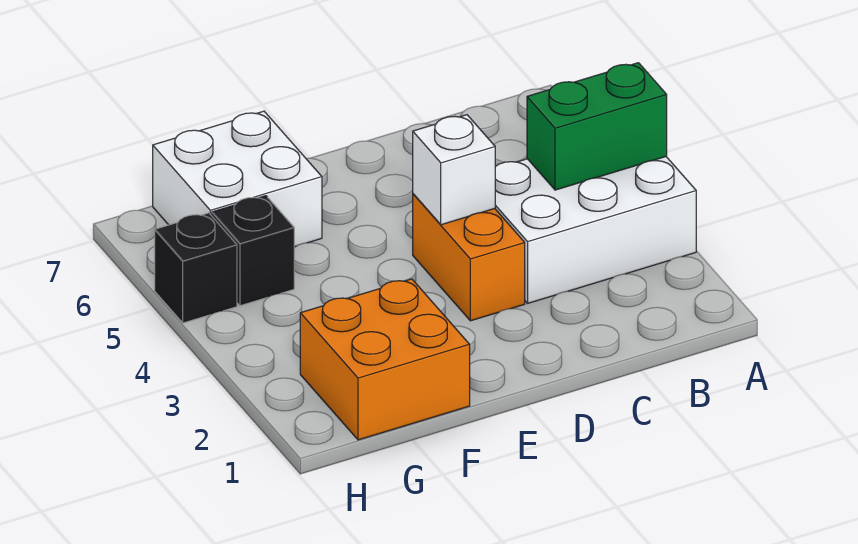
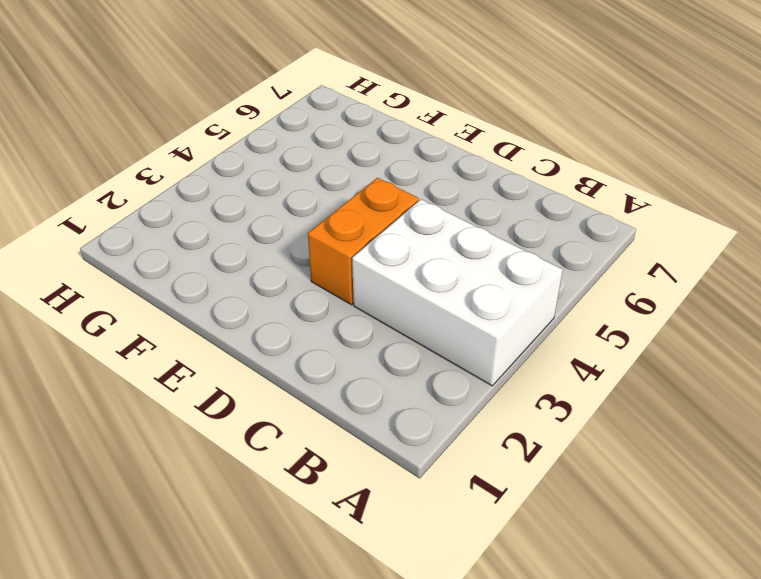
none -> orange 2x2 brick [300,279,470,440]
none -> white 2x2 brick [153,111,322,247]

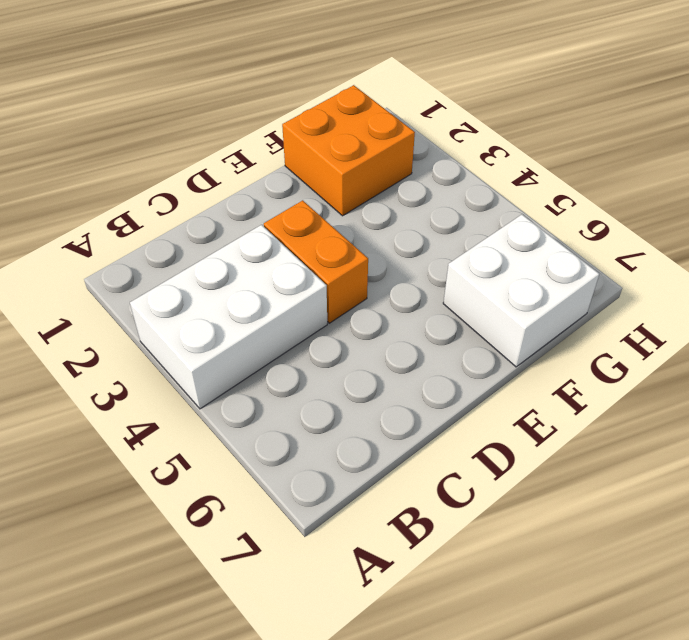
none -> black 1x1 brick [212,196,294,306]
none -> black 1x1 brick [155,213,237,323]

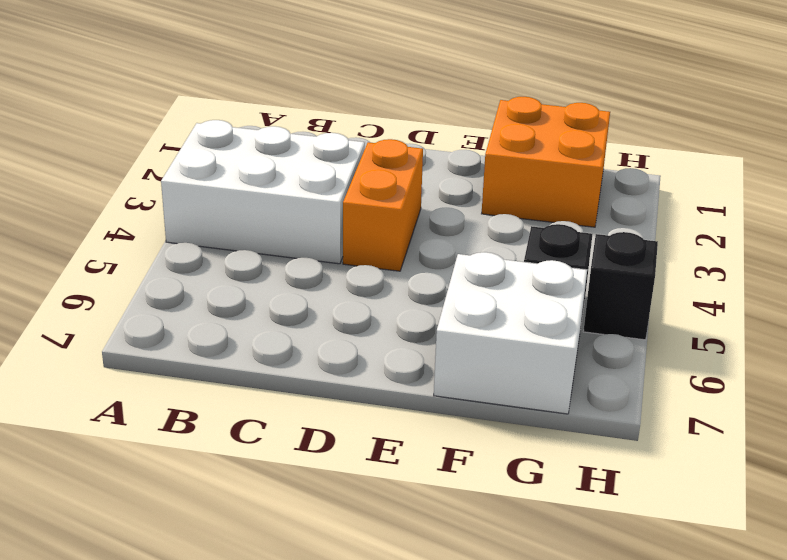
none -> green 1x2 brick [527,63,667,190]
none -> white 1x1 brick [413,115,495,225]

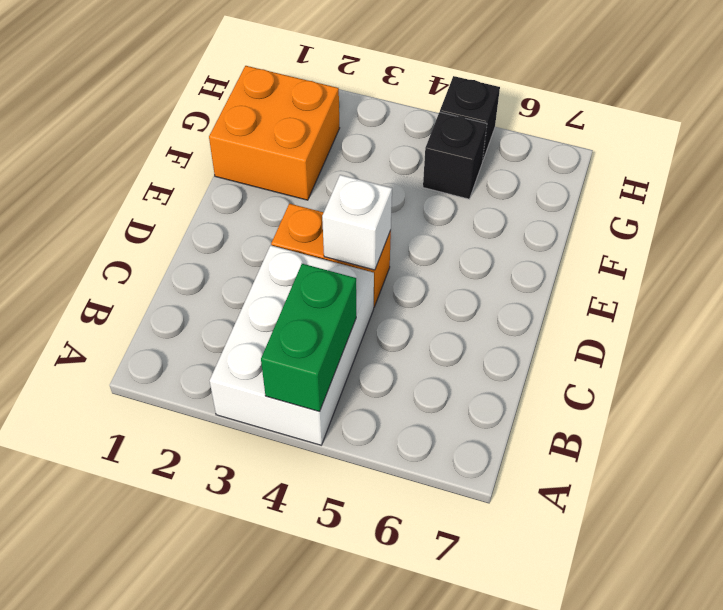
none -> white 2x2 brick [153,111,322,247]

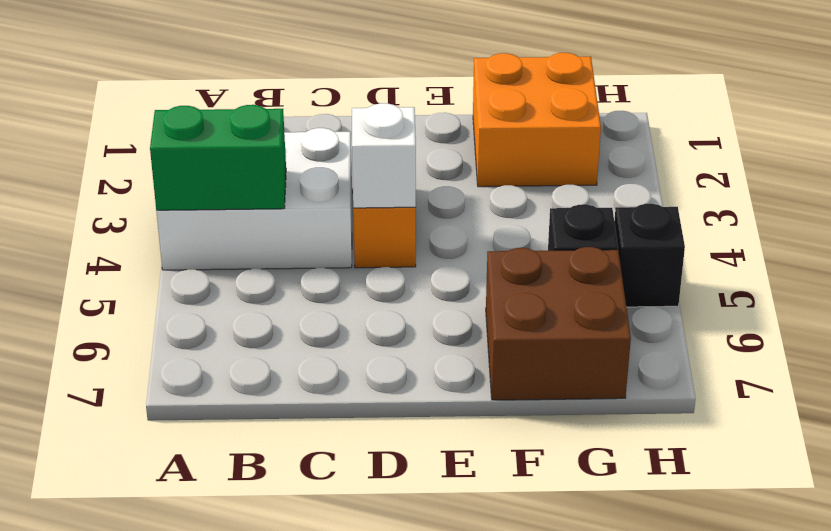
brown 2x2 brick [486,247,631,400] -> white 2x2 brick [153,111,322,247]

